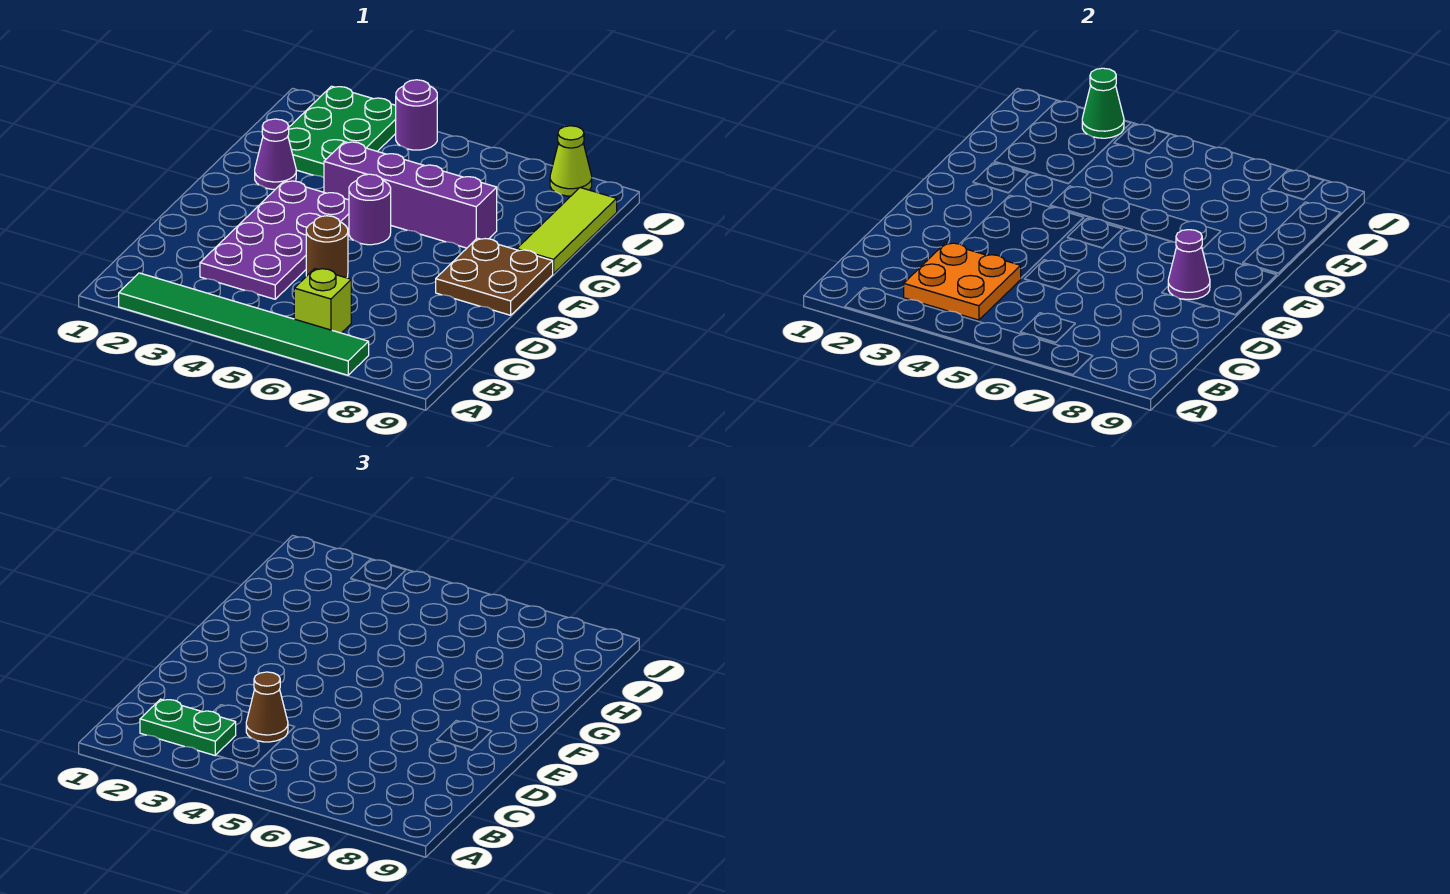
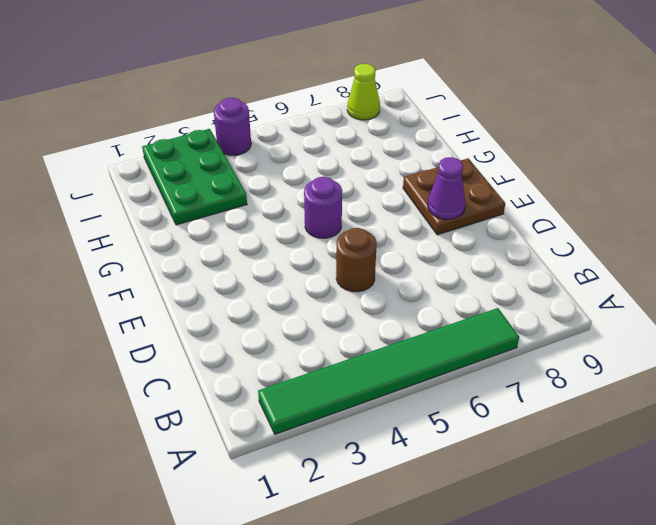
none -> lime 1x1 brick [294,269,351,333]
none -> purple 2x4 plate [200,181,349,299]
none -> purple 1x1 cone [255,119,296,189]

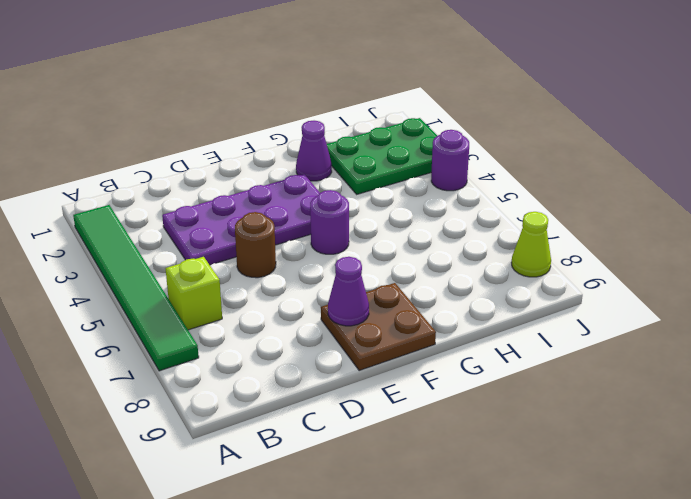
none -> purple 1x4 brick [324,142,497,248]
none -> lime 1x3 tile [517,187,617,274]
none -> orange 2x2 plate [904,243,1021,320]

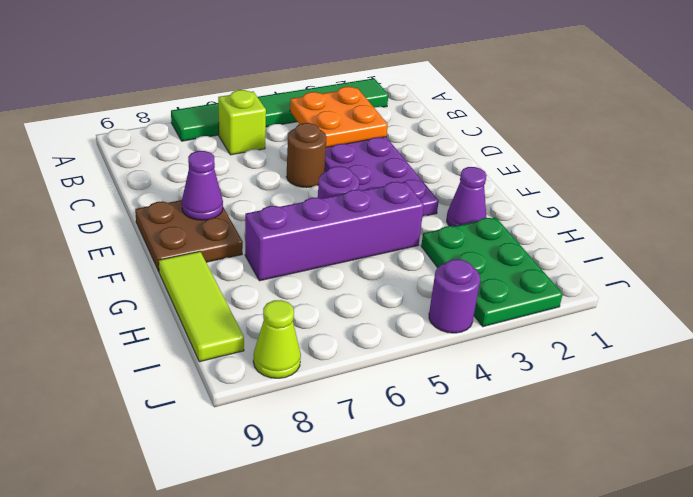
none -> green 1x1 cone [1082,68,1124,138]
none -> green 1x2 plate [140,699,236,755]
none -> brown 1x1 cone [246,672,288,742]

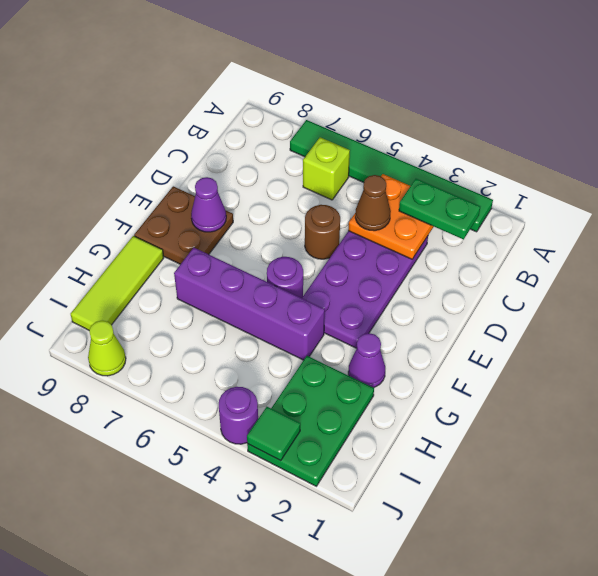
green 1x1 tile [247,407,300,461] -> green 1x1 cone [1082,68,1124,138]

